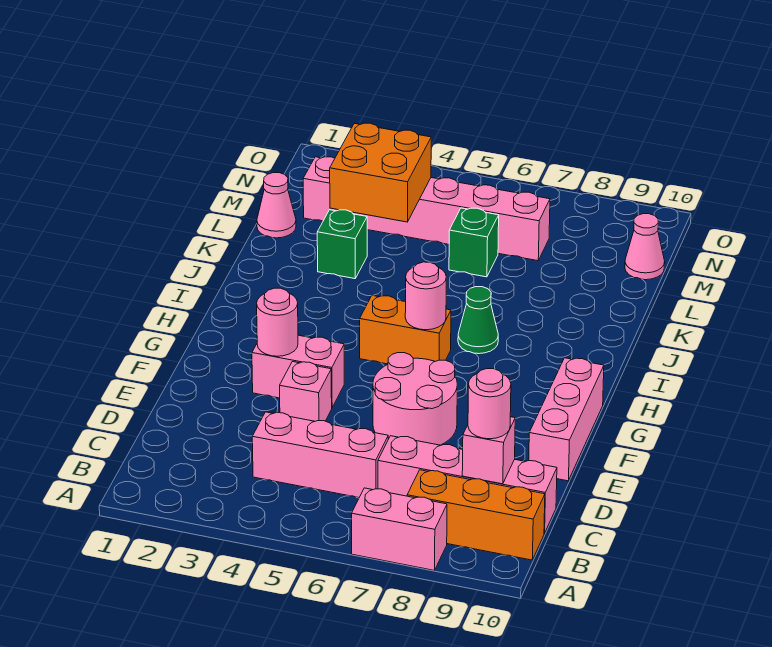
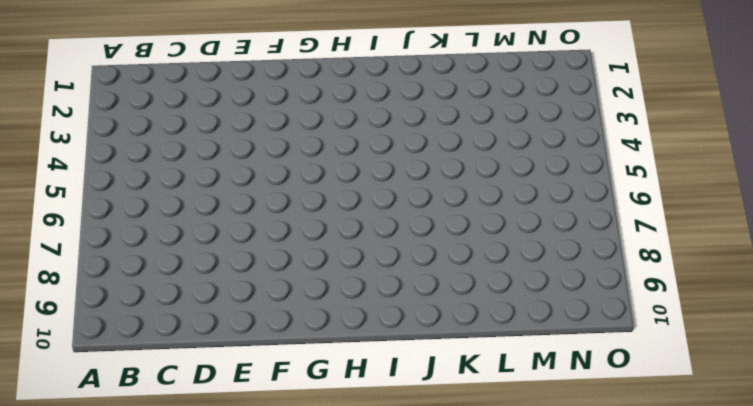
none -> pink 1x2 brick [352,488,447,570]
none -> orange 1x3 brick [407,470,545,560]
none -> pink 1x3 brick [252,412,388,498]

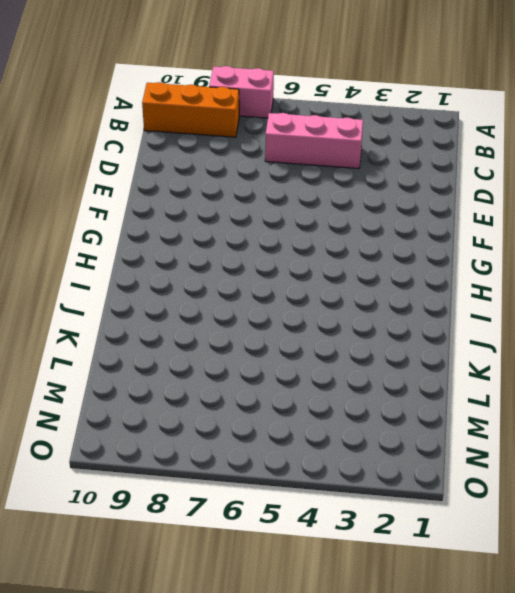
none -> pink 1x4 brick [378,436,557,533]
none -> pink 1x1 brick [280,362,332,421]
none -> pink 2x2 round brick [373,353,457,445]

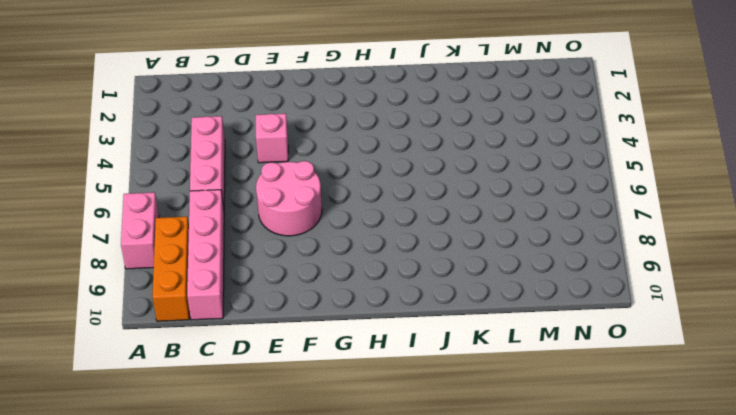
none -> pink 1x3 brick [529,358,604,481]
none -> pink 1x2 brick [252,335,344,407]
none -> orange 1x2 brick [360,296,451,364]

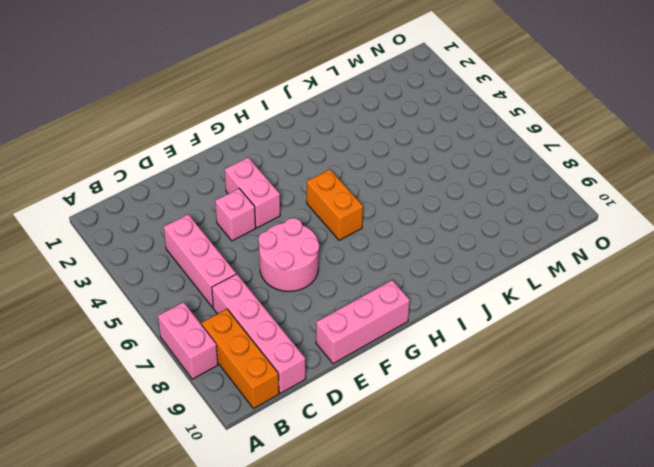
none -> green 1x1 cone [458,287,498,354]
none -> green 1x1 brick [317,210,367,279]
none -> pink 1x1 cone [257,173,296,238]

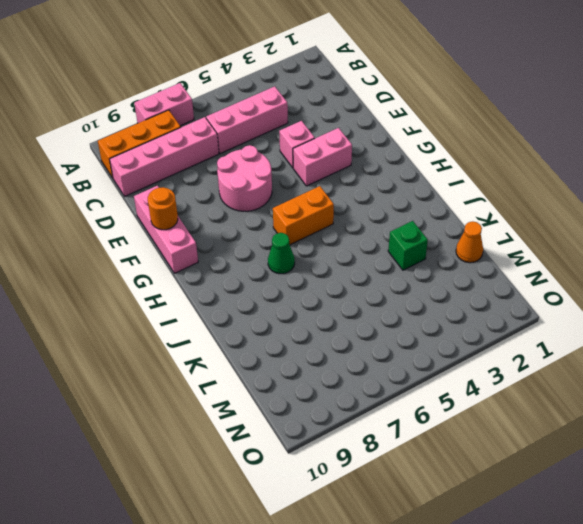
orange 1x1 round brick [148,187,178,230] -> none
orange 1x1 cone [456,221,483,263] -> pink 1x1 cone [257,173,296,238]
none -> green 1x1 brick [449,208,499,277]
none -> pink 1x6 brick [303,157,550,261]
none -> pink 1x1 cone [625,214,665,280]

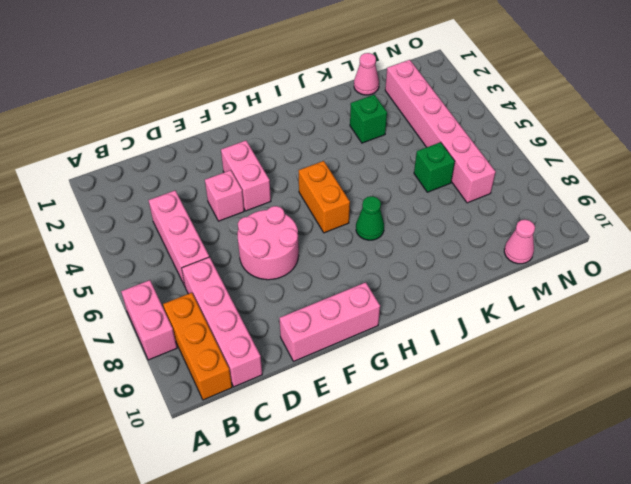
none -> pink 1x1 brick [462,417,515,484]
none -> pink 1x1 round brick [257,288,298,356]
none -> pink 1x1 round brick [405,262,446,330]

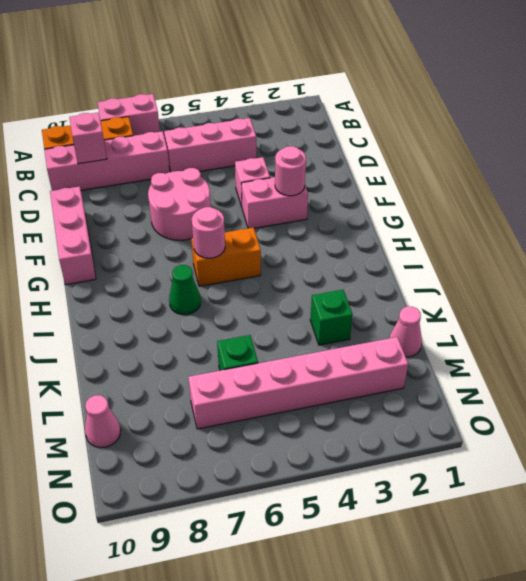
none -> orange 2x2 brick [330,123,431,222]
none -> pink 1x1 round brick [468,369,511,439]

